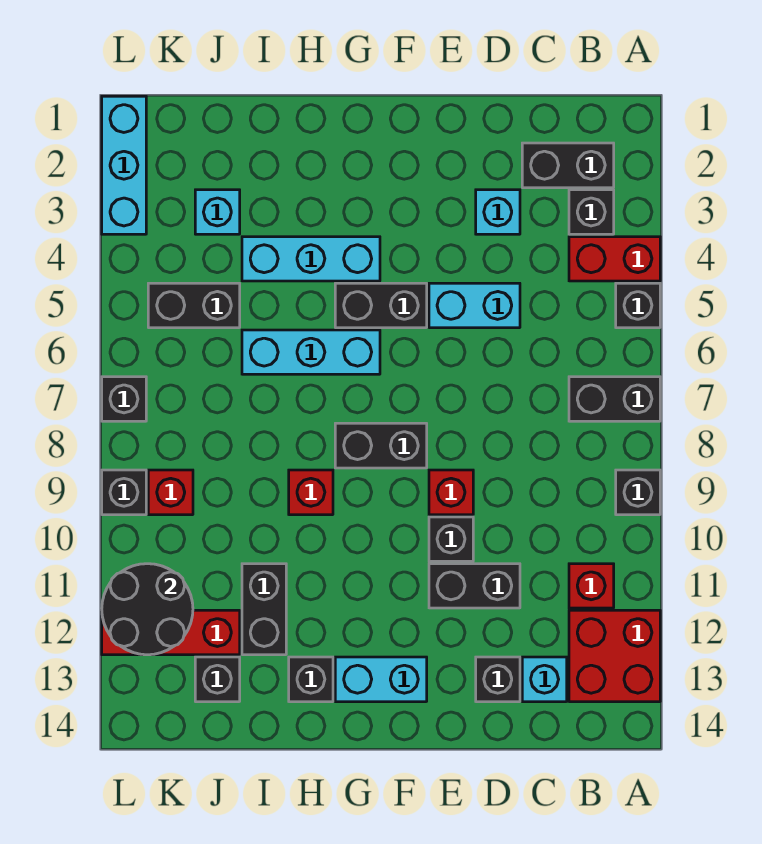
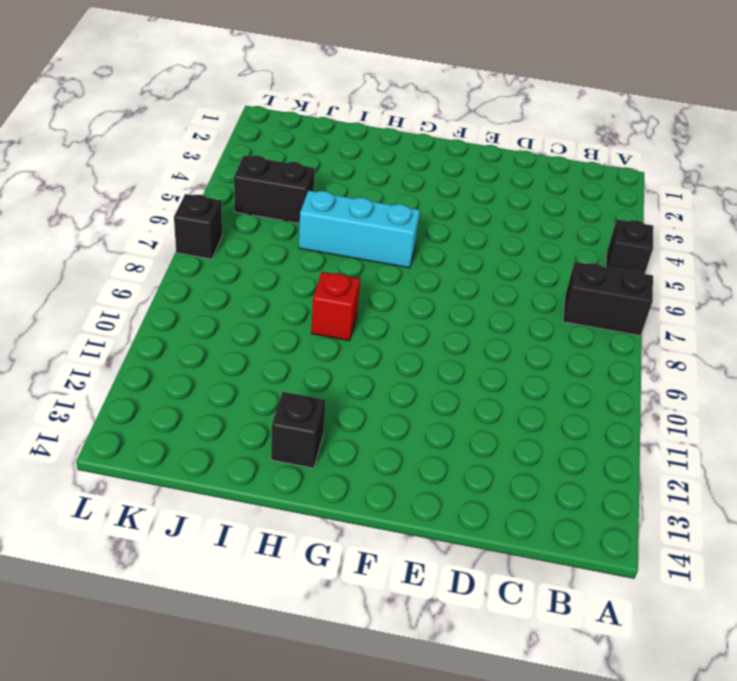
none -> red 1x2 brick [569,237,660,281]
none -> black 1x1 brick [616,470,660,515]
none -> red 2x2 brick [569,610,660,702]
none -> black 1x2 brick [522,143,614,188]

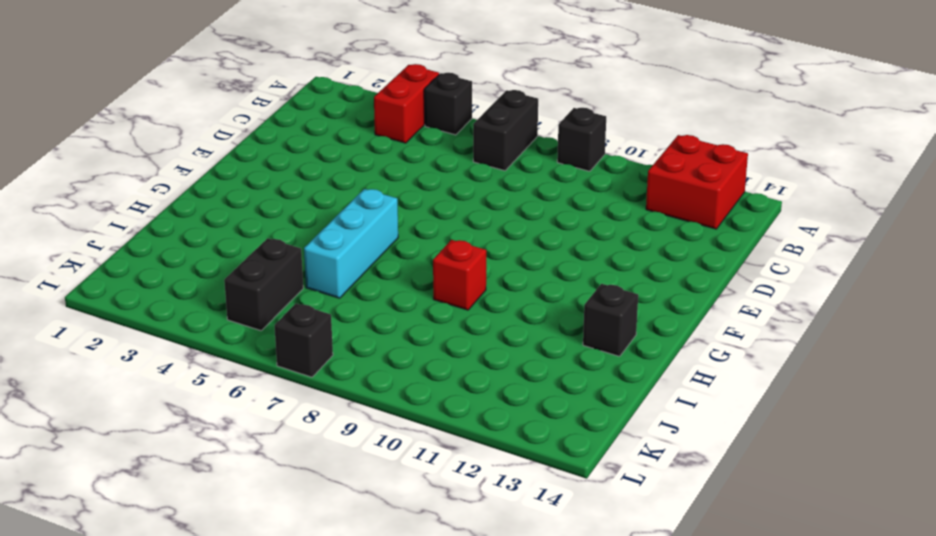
none -> black 1x2 brick [522,143,614,188]
none -> black 1x1 brick [569,190,614,234]
none -> red 1x1 brick [569,564,614,608]
none -> cyan 1x1 brick [522,657,567,702]

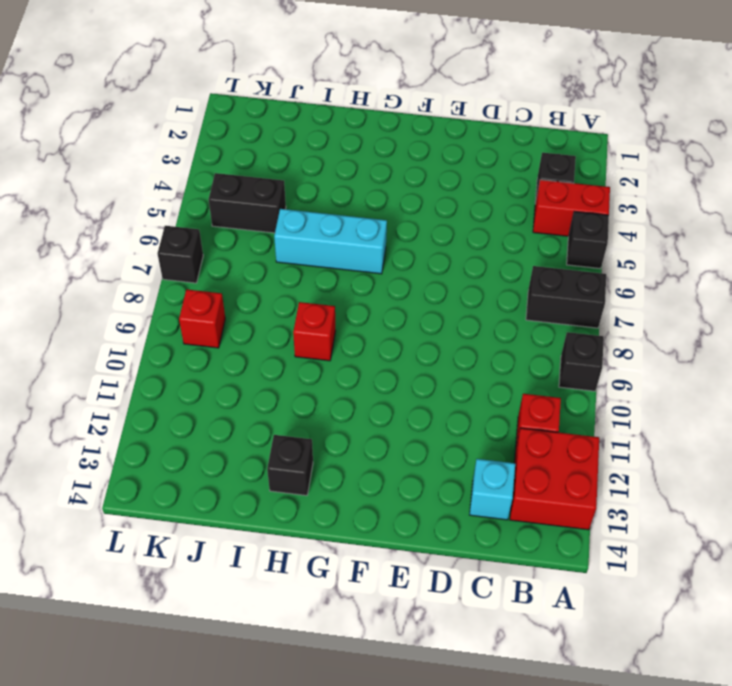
none -> black 1x2 brick [522,143,614,188]
none -> cyan 1x1 brick [476,190,520,234]
none -> cyan 1x2 brick [429,283,520,328]
none -> black 1x2 brick [429,564,520,608]

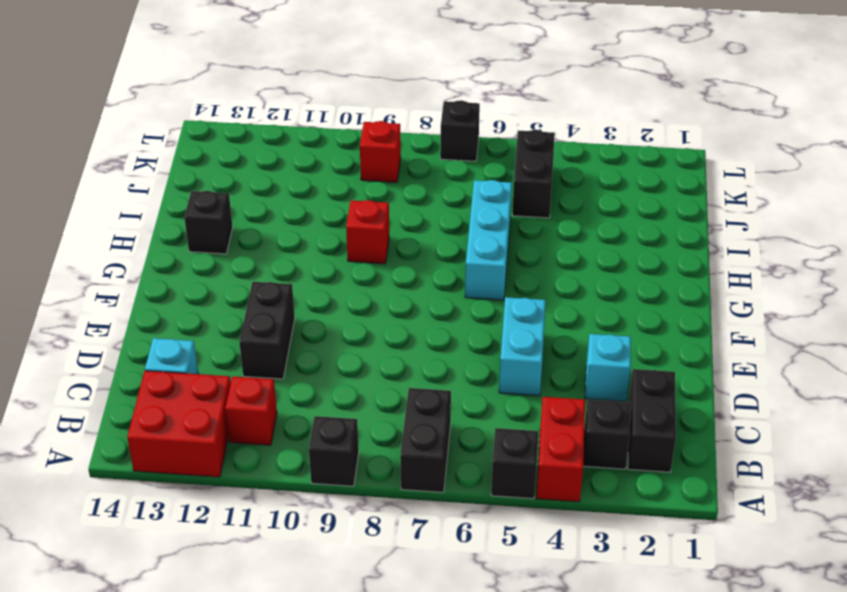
none -> black 1x1 brick [476,657,520,702]
none -> red 1x1 brick [429,470,473,515]
none -> black 1x1 brick [429,517,473,561]
none -> black 1x2 brick [335,283,427,328]

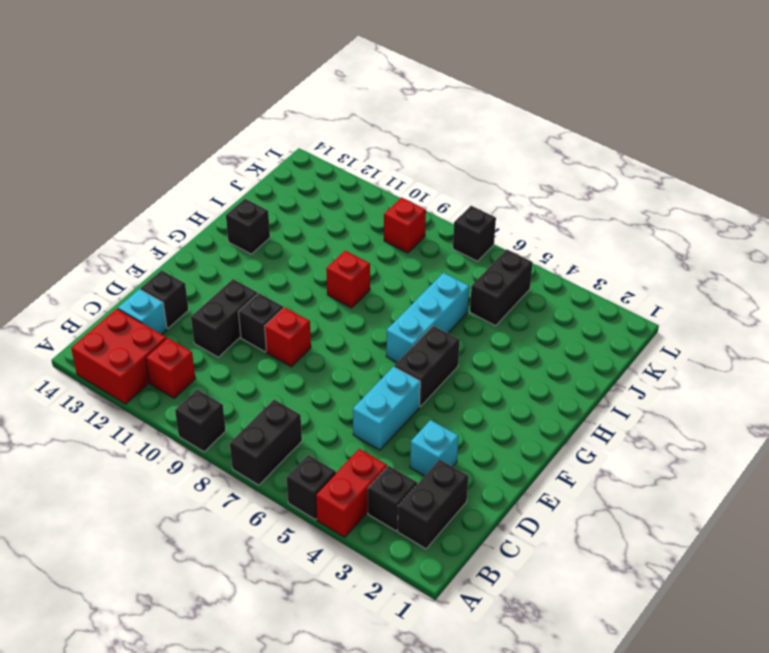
none -> black 1x2 brick [335,423,427,468]
none -> cyan 1x2 brick [335,657,427,702]
none -> cyan 1x3 brick [242,237,380,281]
none -> black 1x2 brick [242,564,286,655]

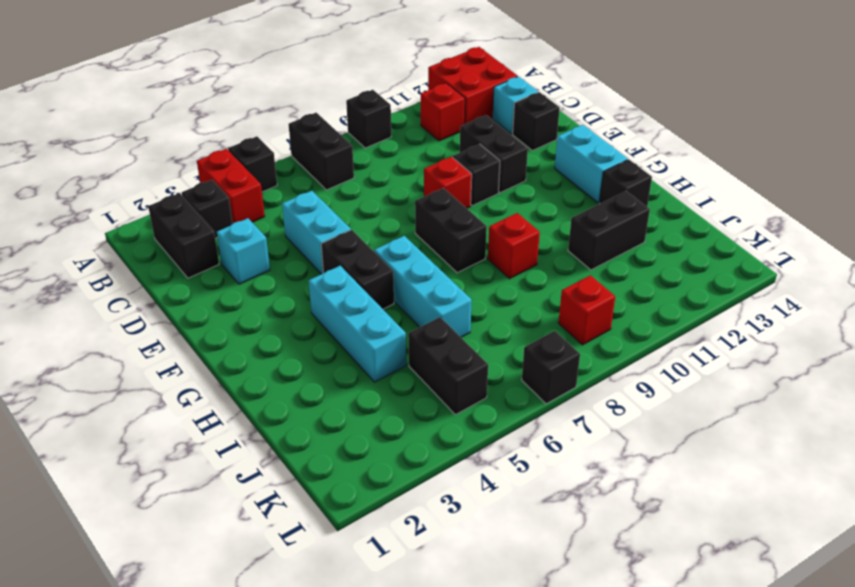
none -> cyan 1x1 brick [195,190,240,234]
none -> red 1x3 brick [102,610,240,655]
none -> black 1x1 brick [195,657,240,702]
none -> cyan 1x3 brick [102,96,146,234]

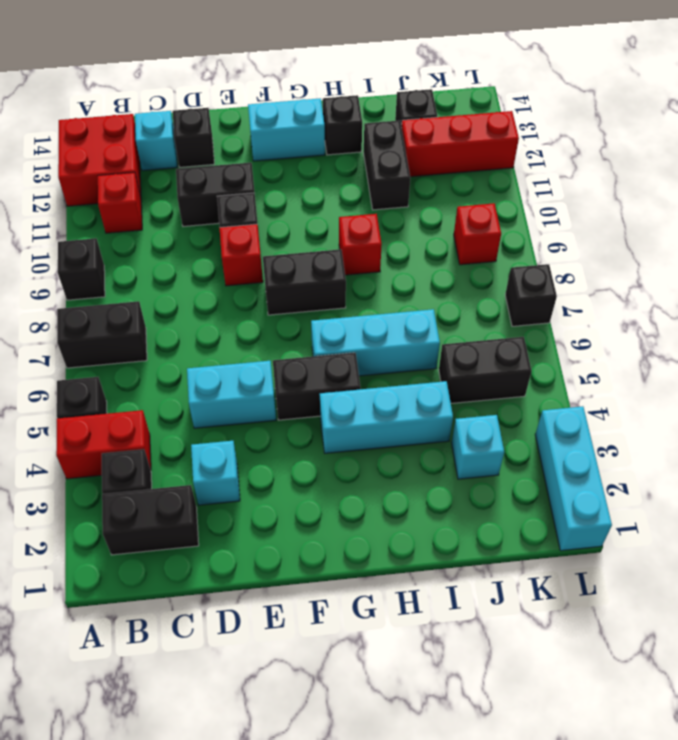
none -> black 1x1 brick [102,470,146,515]
none -> black 2x2 round brick [102,564,193,655]

